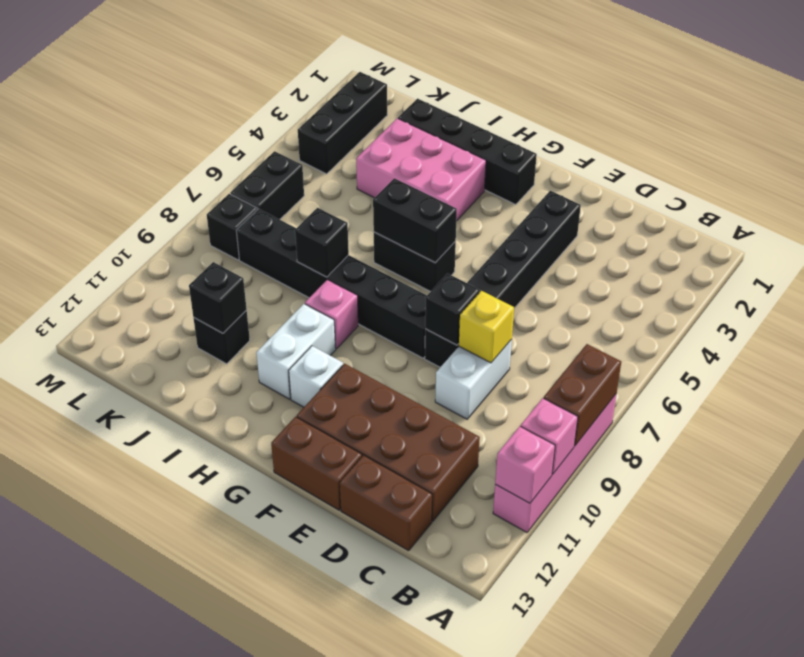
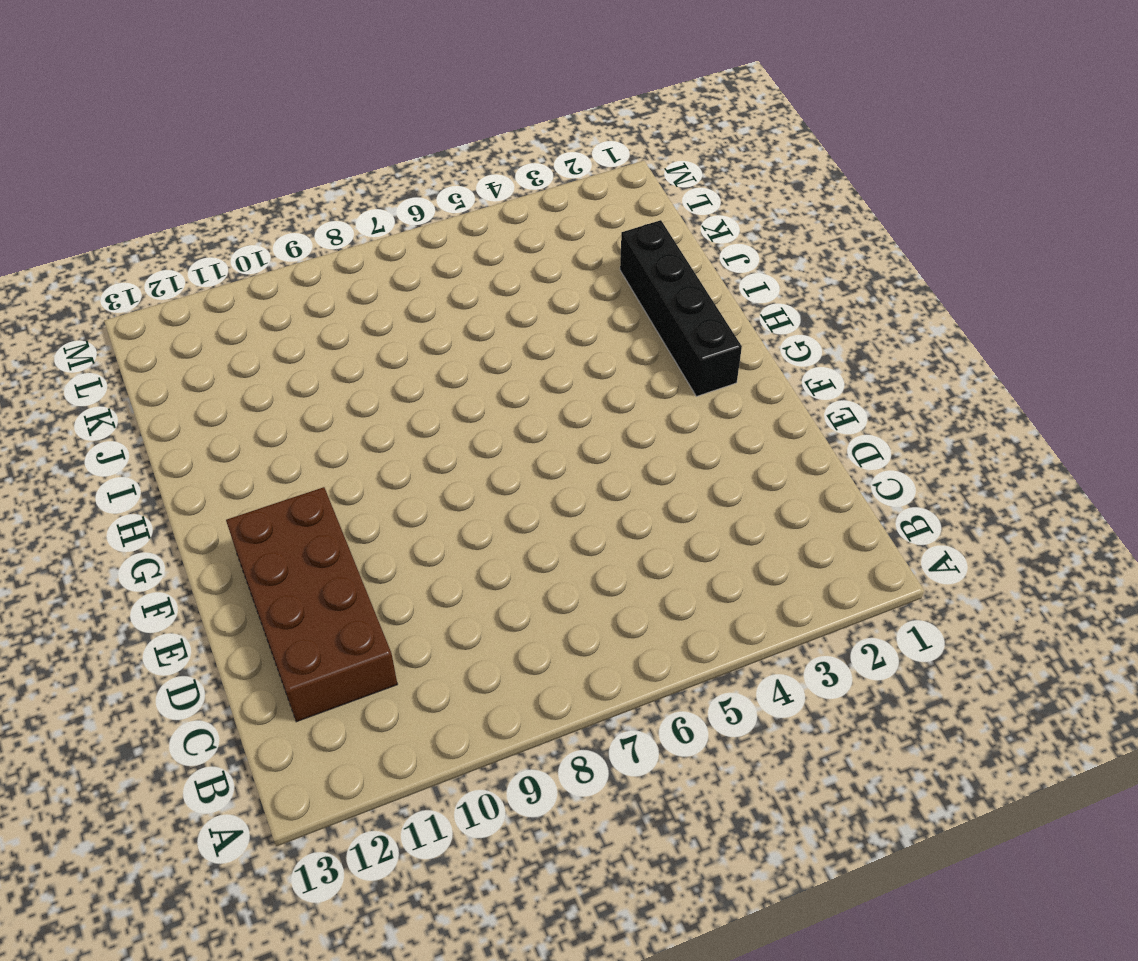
none -> pink 1x4 brick [493,393,617,532]
none -> brown 1x2 brick [340,455,432,551]
none -> white 1x2 brick [435,339,512,419]

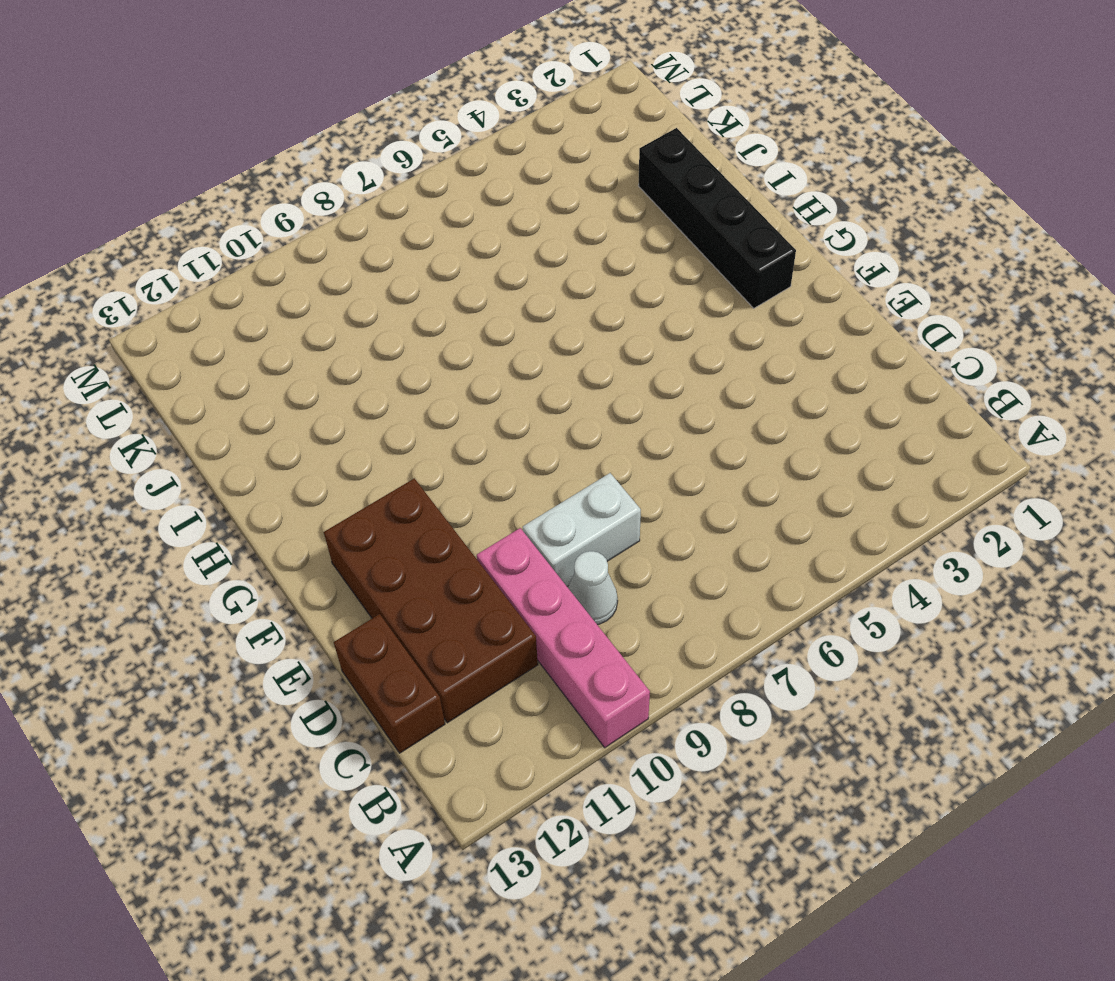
pink 1x4 brick [477,528,650,748] -> pink 1x4 brick turned to [493,393,617,532]
white 1x1 cone [568,551,618,625] -> none
none -> black 1x6 brick [425,191,581,367]
none -> brown 1x2 brick [271,417,362,510]
none -> black 1x6 brick [236,209,427,358]

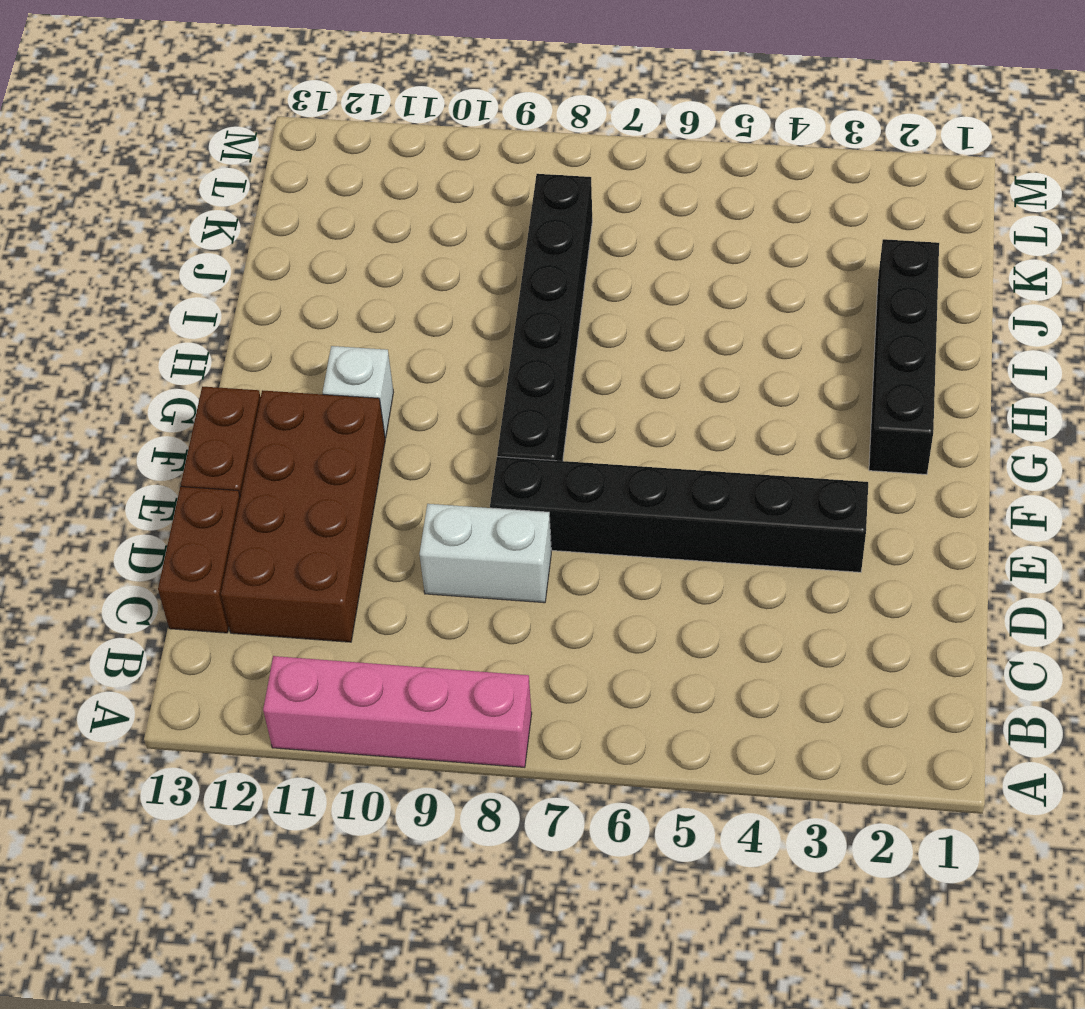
none -> black 1x2 brick [374,232,456,292]
none -> pink 2x3 brick [356,118,486,221]
none -> pink 1x1 brick [305,280,358,349]

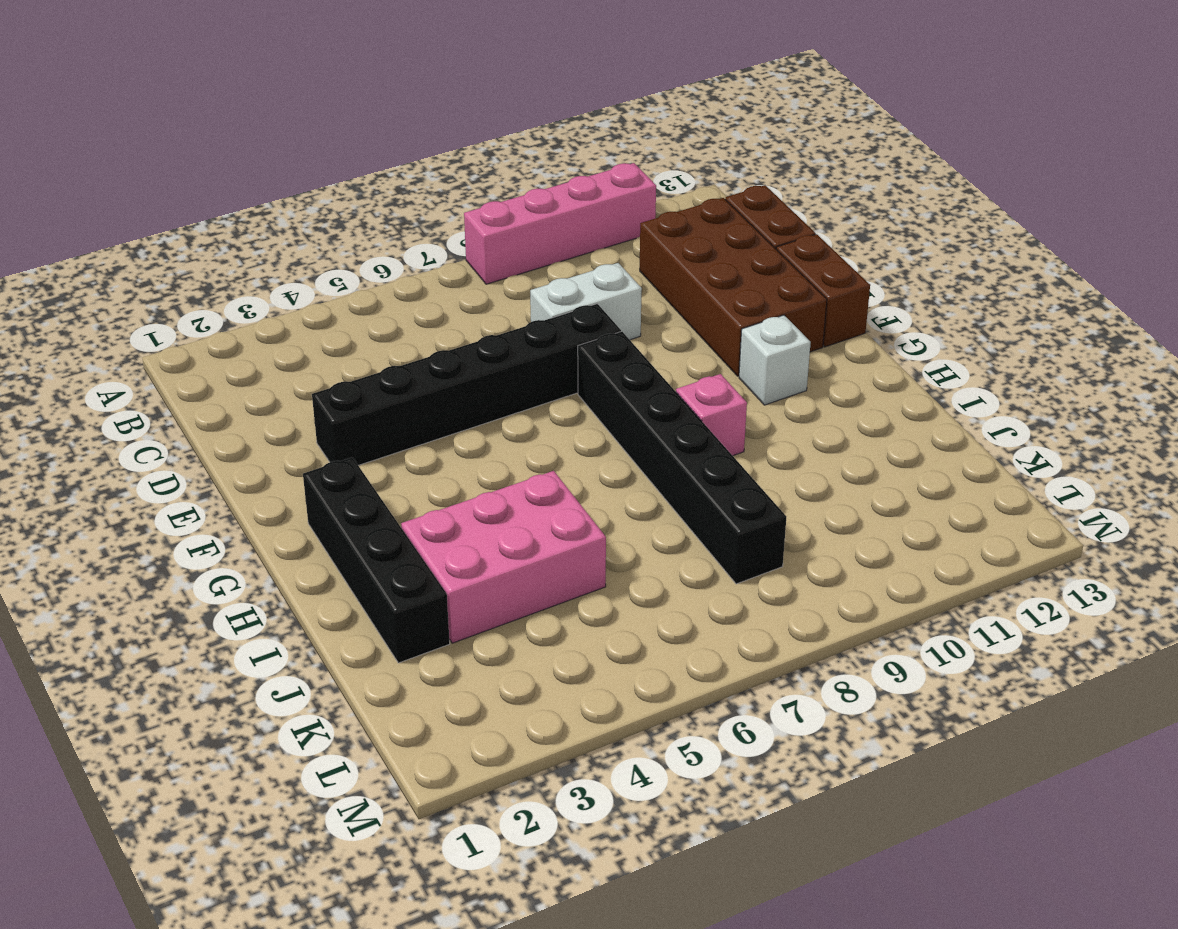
pink 2x3 brick [401,471,606,643] -> pink 2x3 brick turned to [356,118,486,221]
none -> black 1x2 brick [374,232,456,292]
none -> white 1x2 brick [256,304,336,399]
none -> black 1x1 brick [193,310,250,364]

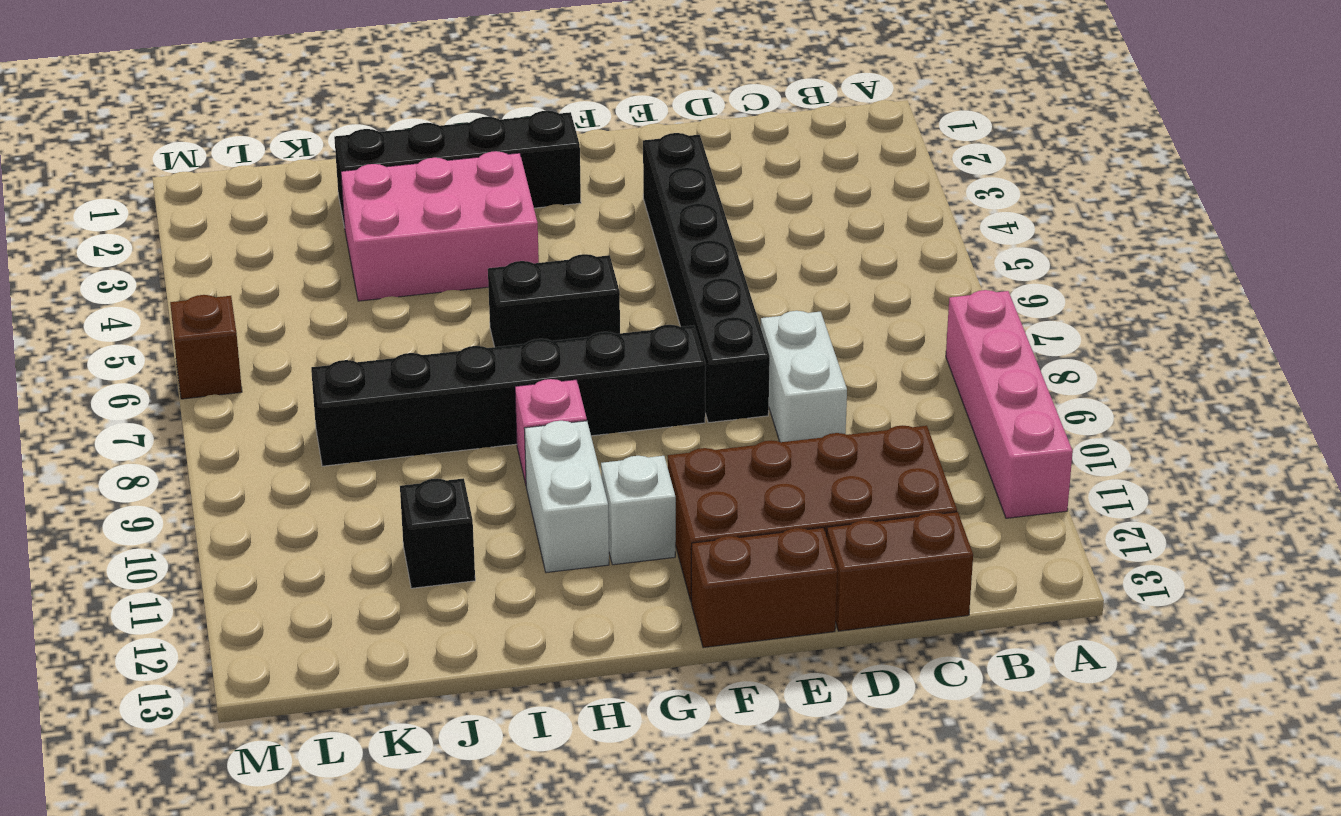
brown 1x1 brick [170,295,242,399] -> none
none -> black 1x3 brick [298,72,387,174]
none -> black 1x2 brick [230,151,304,220]
none -> black 1x1 brick [207,194,257,260]

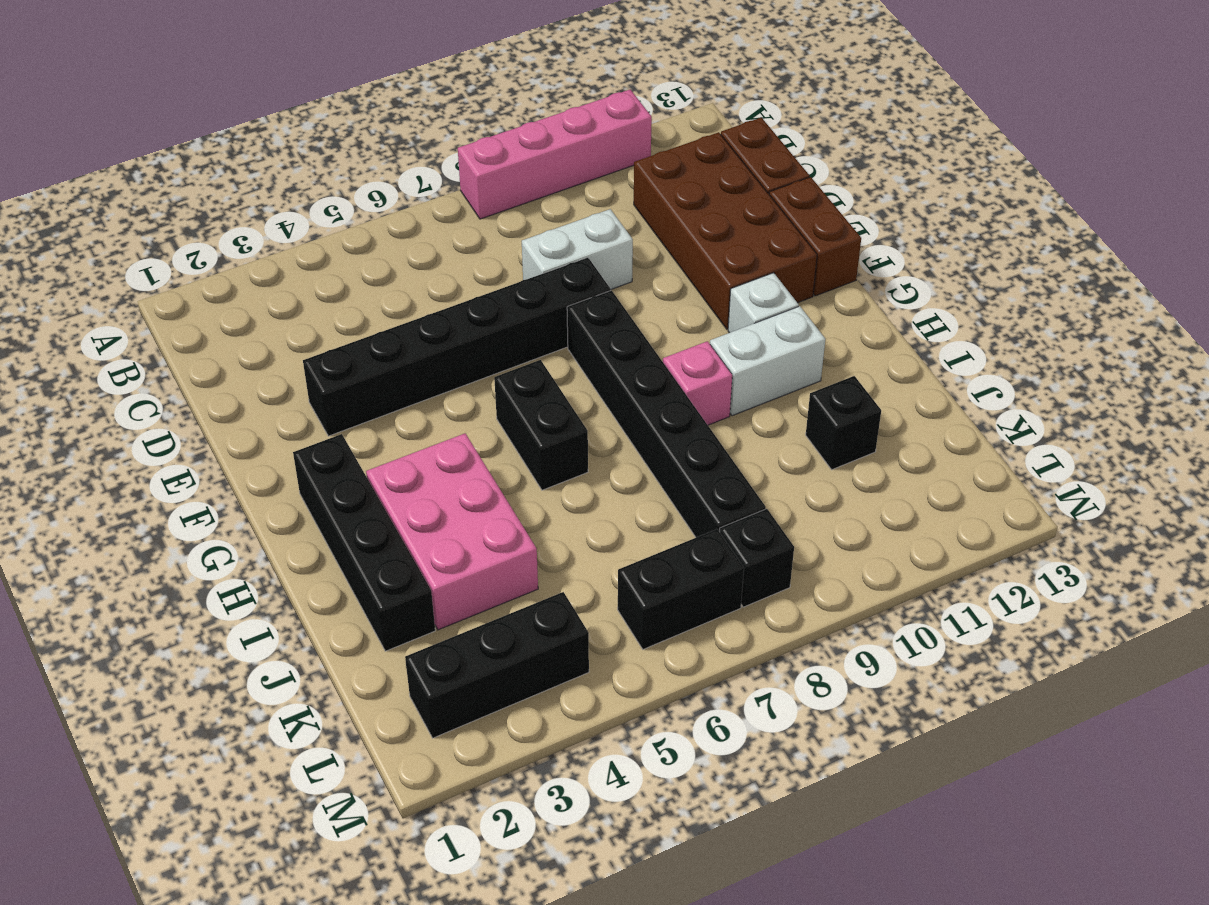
none -> brown 1x2 brick [544,344,621,446]
none -> pink 1x1 brick [521,398,578,474]
none -> pink 1x1 brick [495,426,555,503]

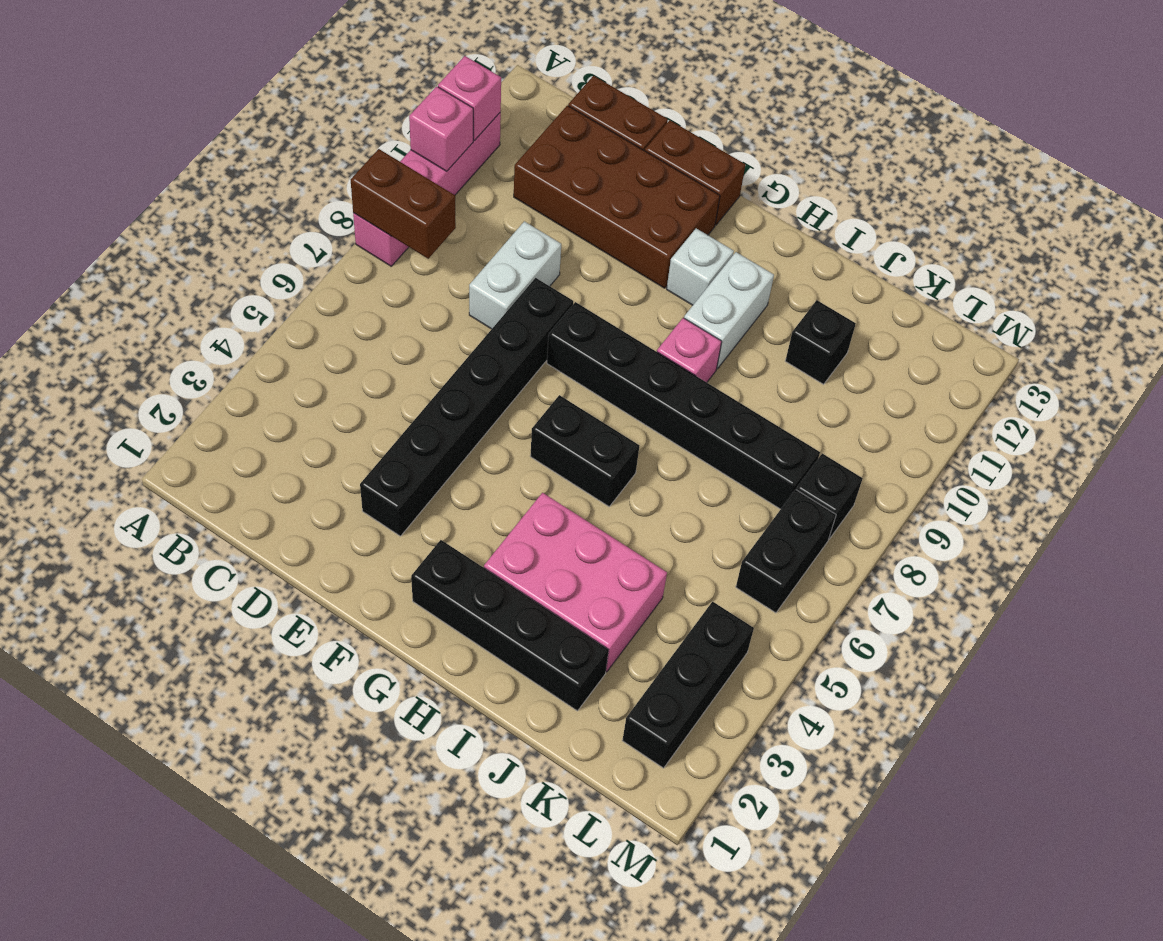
brown 1x2 brick [351,149,456,259] -> brown 1x2 brick turned to [544,344,621,446]
none -> yellow 1x1 brick [459,291,514,363]
none -> black 1x1 brick [425,274,480,345]
none -> black 1x2 brick [373,178,457,263]

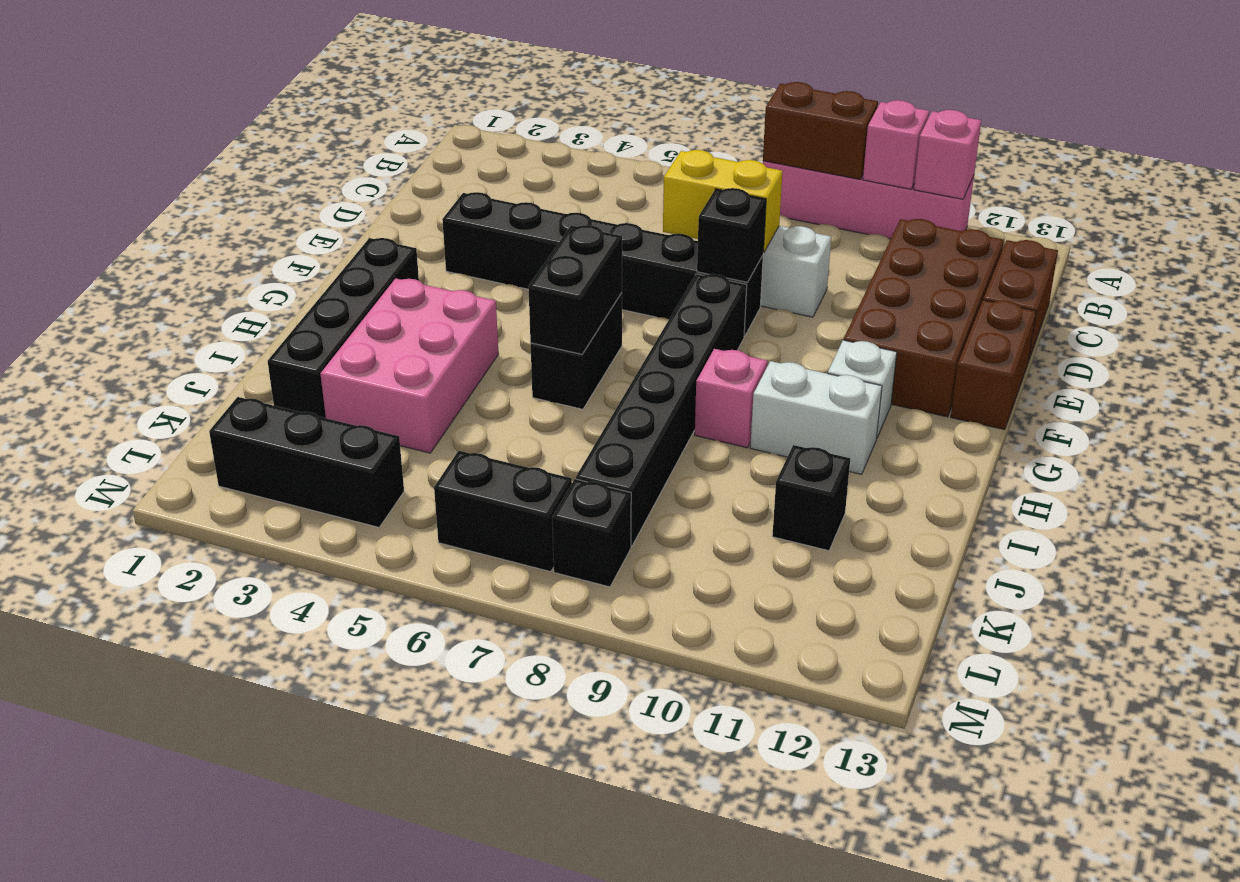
yellow 1x2 brick [663,150,783,253] -> yellow 1x1 brick [459,291,514,363]
none -> black 1x1 brick [295,208,349,277]
none -> black 1x1 brick [189,262,247,333]

